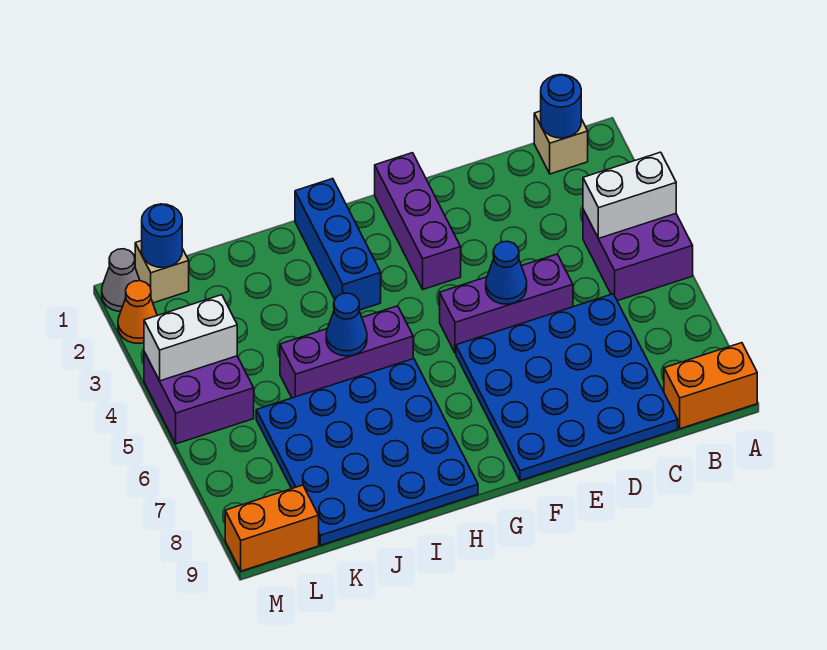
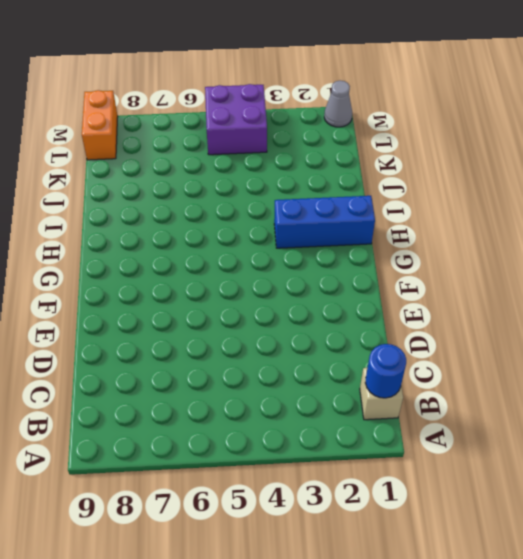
none -> purple 2x2 brick [583,210,693,301]
none -> orange 1x2 brick [664,343,757,429]
none -> blue 4x4 plate [456,294,678,481]

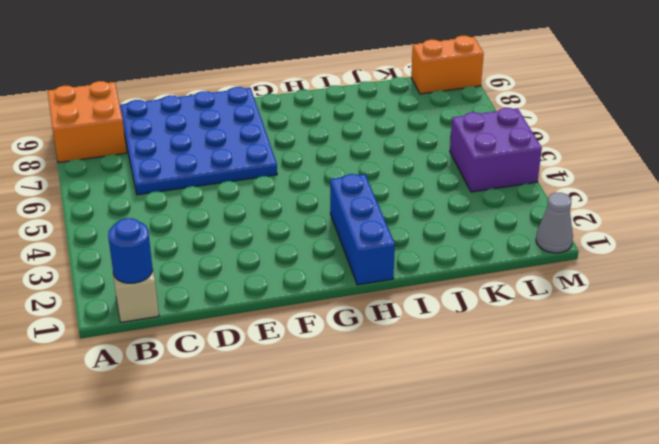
orange 2x2 brick [48,81,127,163] -> orange 1x2 brick [664,343,757,429]
none -> purple 2x2 brick [583,210,693,301]
none -> purple 1x3 brick [440,254,573,353]
none -> purple 1x3 brick [375,153,461,289]

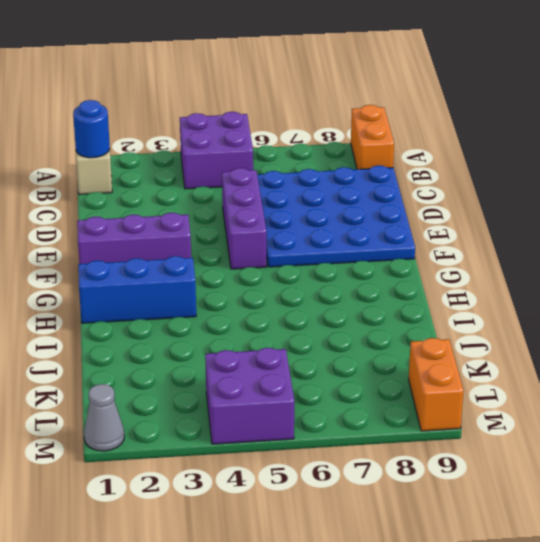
none -> purple 1x3 brick [280,306,413,398]
none -> blue 4x4 plate [256,358,478,545]
none -> tan 1x1 brick [135,241,189,303]

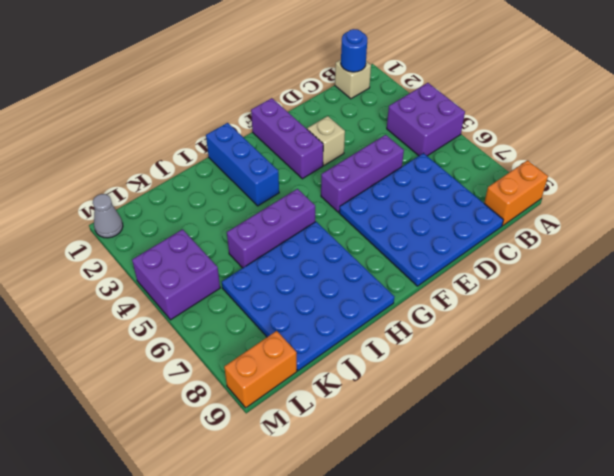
tan 1x1 brick [307,116,345,165] -> tan 1x1 brick moved to [135,241,189,303]
none -> orange 1x1 cone [118,281,157,343]
none -> white 1x2 brick [583,152,676,238]
none -> blue 1x1 cone [486,241,527,304]

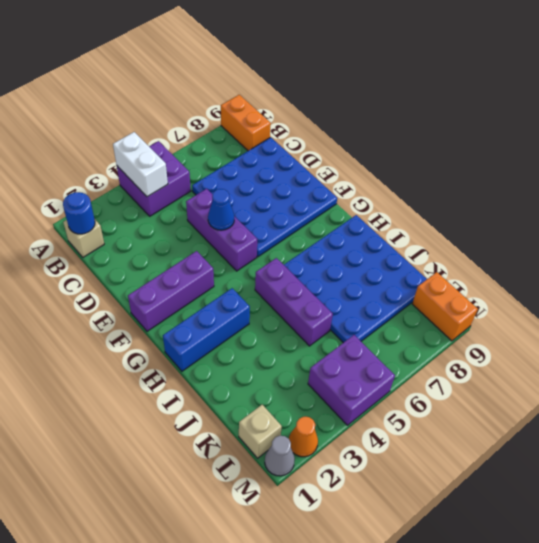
none -> blue 1x1 cone [326,293,367,356]
none -> blue 1x1 round brick [142,204,182,268]
none -> white 1x2 brick [144,295,237,381]

